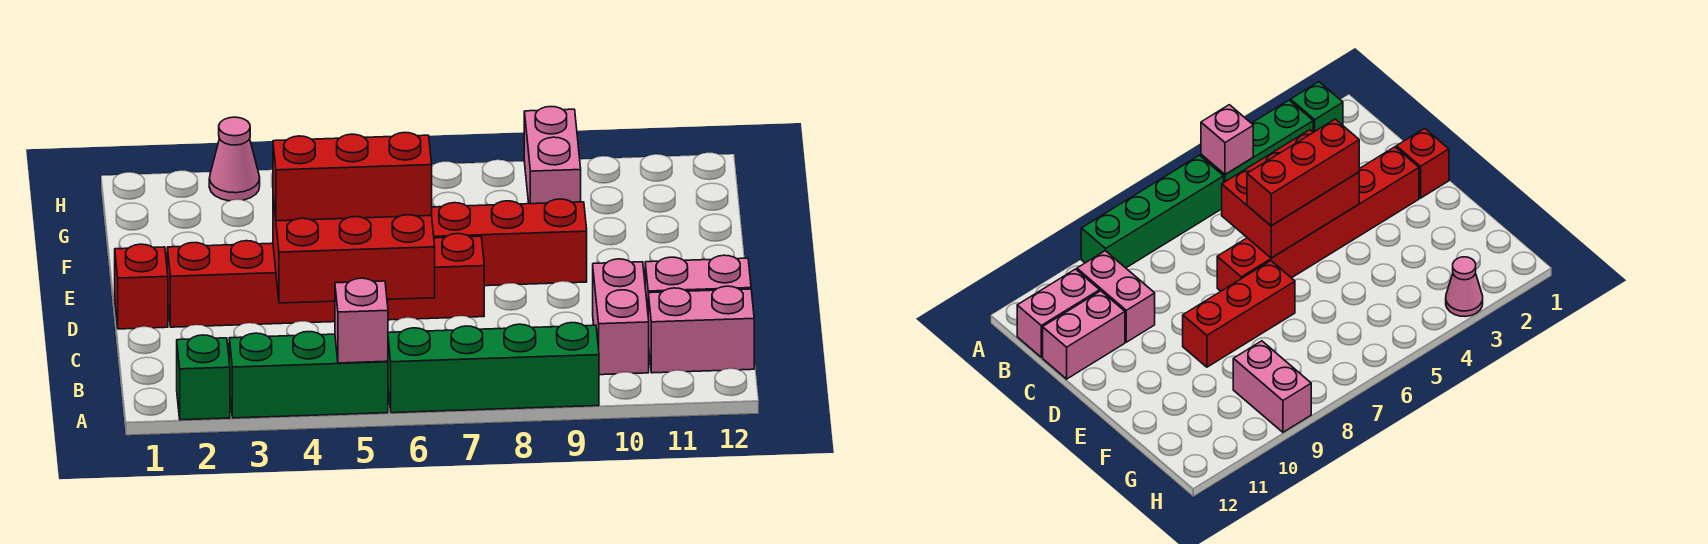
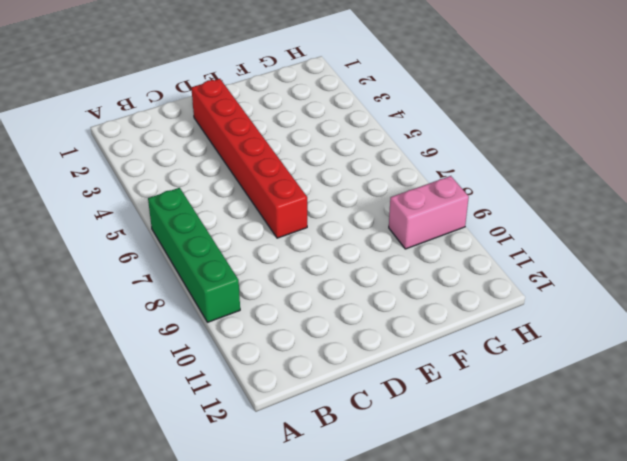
none -> green 1x1 brick [177,335,230,420]
none -> green 1x3 brick [229,332,388,418]
none -> pink 1x2 brick [593,259,649,375]

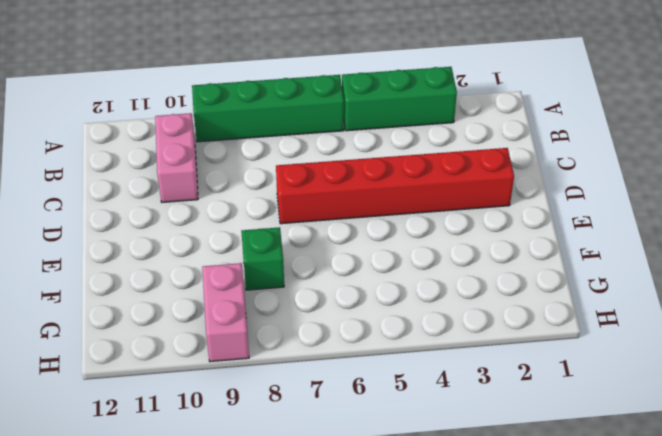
green 1x1 brick [241,227,284,290] -> green 1x1 brick moved to [177,335,230,420]
none -> pink 1x2 brick [648,286,754,373]
none -> pink 1x2 brick [645,255,751,309]
none -> red 1x1 brick [115,244,168,329]

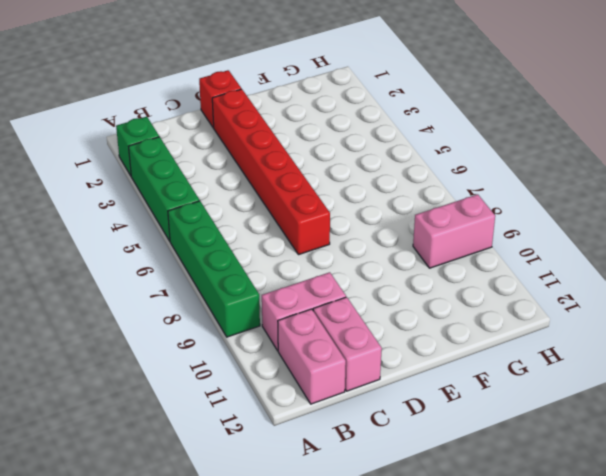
none -> red 1x3 brick [432,199,587,286]
none -> pink 1x1 cone [209,117,260,201]
none -> pink 1x1 brick [335,278,388,363]

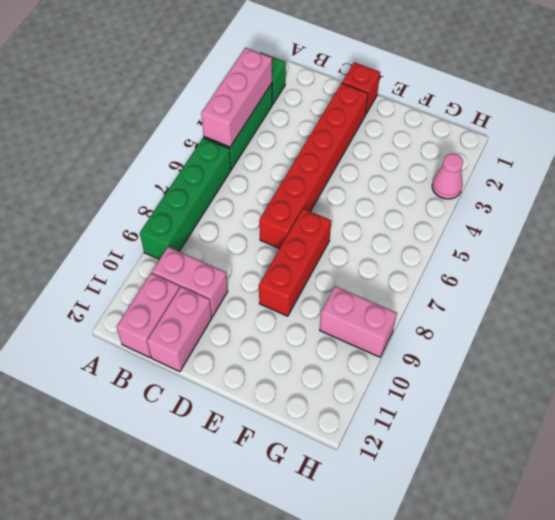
pink 1x3 brick [201,48,272,147] -> pink 1x1 brick [335,278,388,363]
none -> red 2x3 brick [273,197,435,303]
none -> red 1x3 brick [273,133,432,221]

